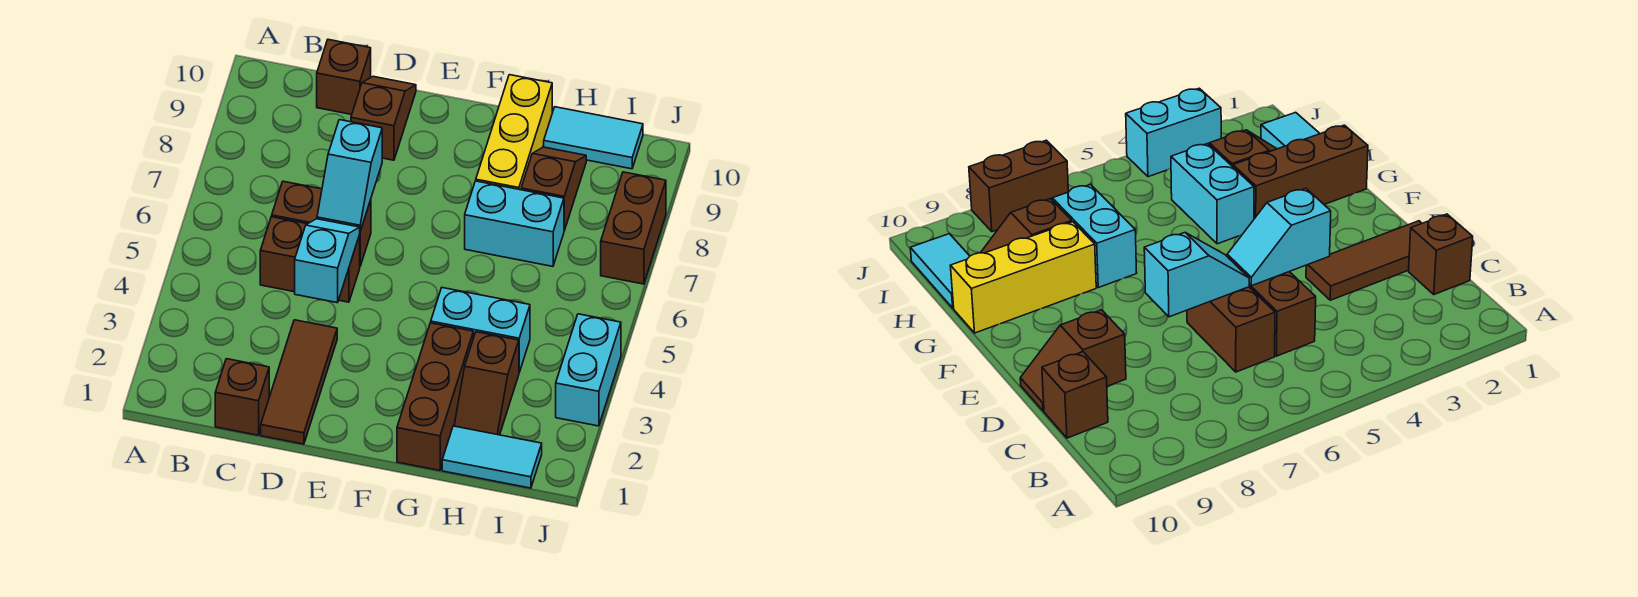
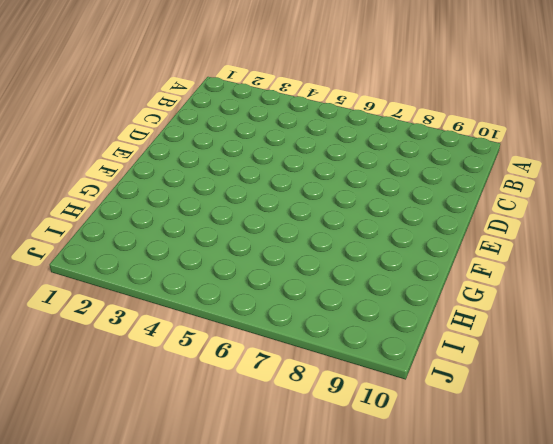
none -> brown 1x1 brick [215,359,269,435]
none -> brown 1x2 brick [260,217,360,302]
none -> brown 1x2 brick [272,181,371,266]

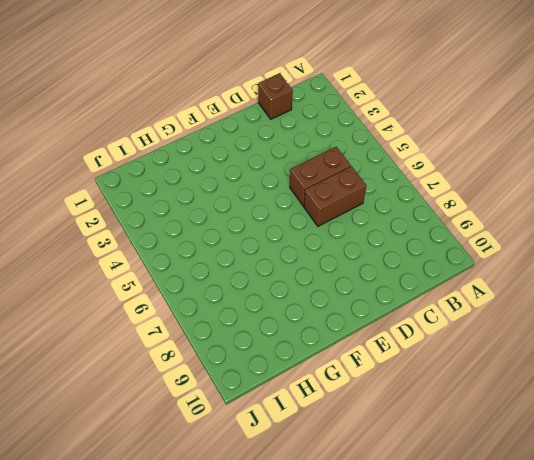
none -> brown 1x1 brick [317,40,371,114]
none -> brown 1x3 tile [261,320,337,444]
none -> brown 1x2 slope [351,76,416,160]

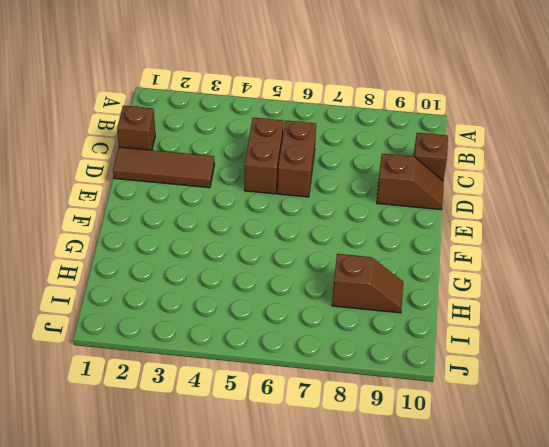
none -> brown 1x3 brick [397,323,473,471]
none -> cyan 1x2 brick [431,288,530,372]
none -> cyan 1x2 brick [465,181,564,266]

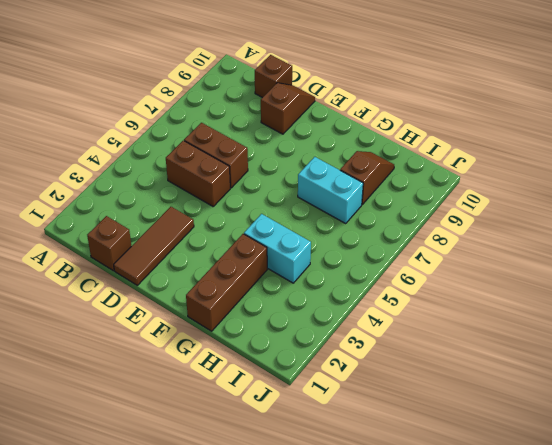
none -> yellow 1x3 brick [476,75,552,190]
none -> cyan 1x2 tile [442,426,542,488]
none -> brown 1x2 slope [454,332,519,435]

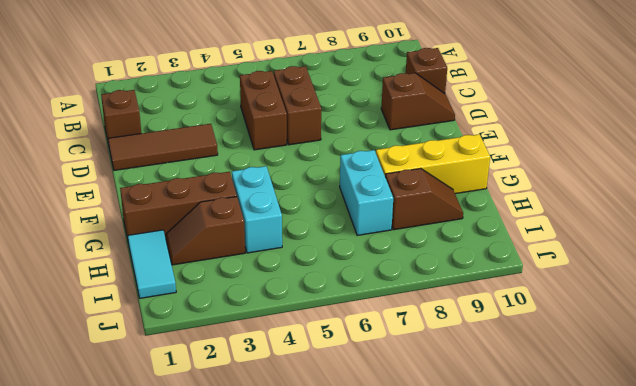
none -> cyan 1x2 tile [544,107,643,169]
none -> cyan 1x2 brick [556,314,621,426]
none -> brown 1x2 brick [601,172,666,284]

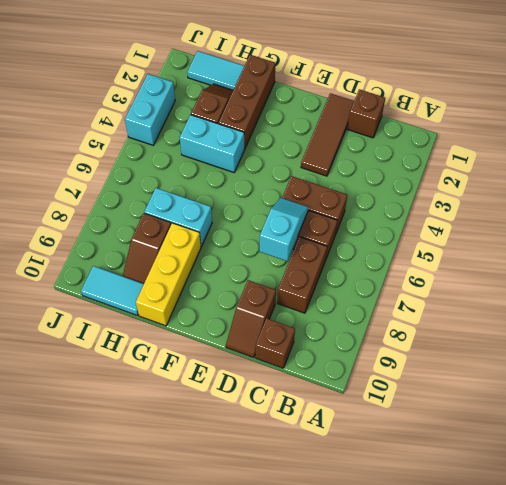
brown 1x2 brick [277,237,327,313] -> brown 1x2 brick moved to [601,172,666,284]
none -> cyan 1x2 slope [295,219,360,303]

